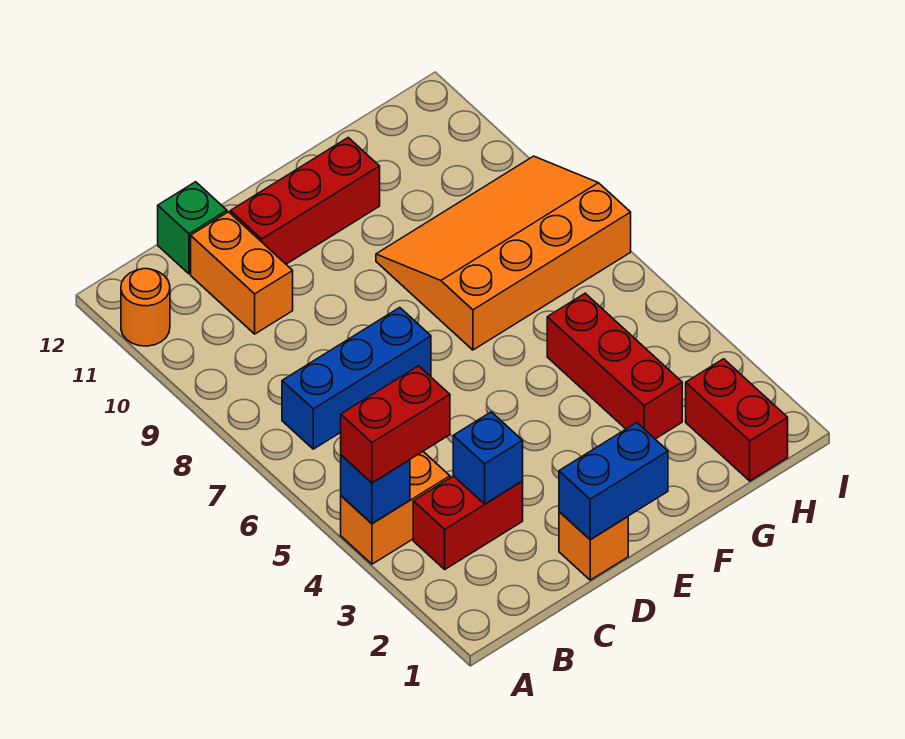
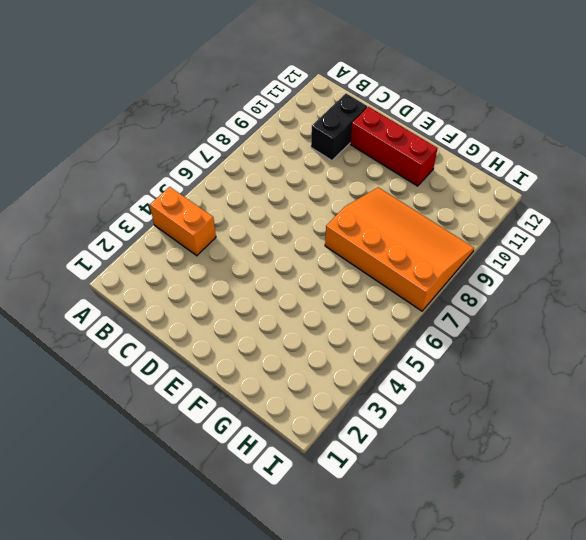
black 1x2 brick [311,93,367,160] -> orange 1x2 brick [191,212,293,334]
none -> orange 1x1 round brick [121,269,170,346]
none -> red 1x2 brick [413,476,523,569]
none -> blue 1x3 brick [282,308,431,449]

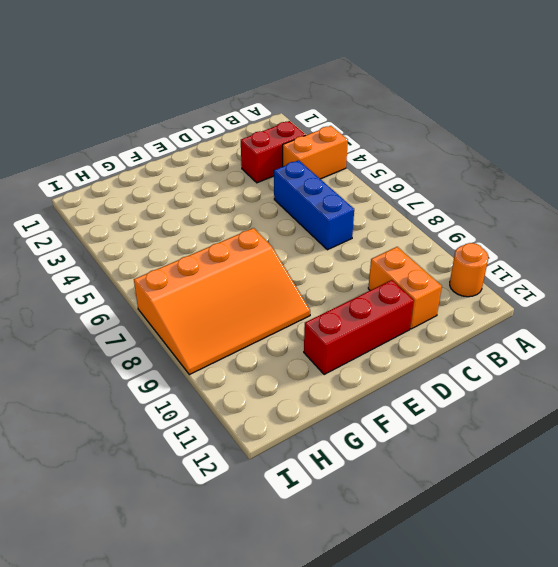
blue 1x3 brick [274,160,354,250] -> blue 1x3 brick turned to [282,308,431,449]
none -> green 1x1 brick [158,182,227,274]
none -> orange 1x1 brick [559,512,628,580]
none -> red 1x3 brick [547,293,682,439]

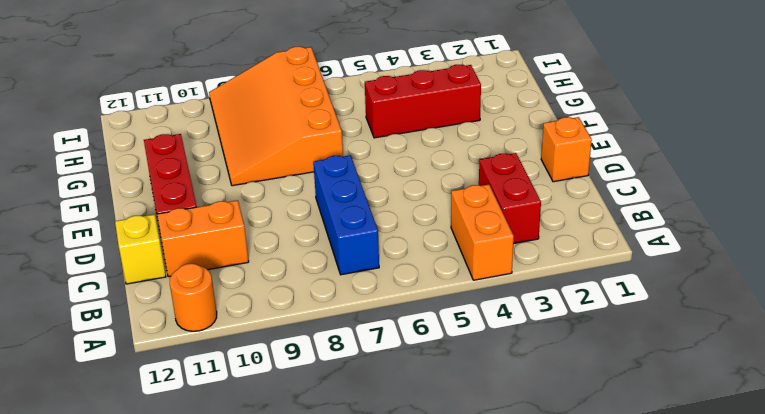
yellow 1x1 brick [115,214,166,284] -> green 1x1 brick [158,182,227,274]
none -> red 1x2 brick [686,359,788,481]
none -> blue 1x1 brick [341,455,410,523]
none -> blue 1x1 brick [453,412,523,504]

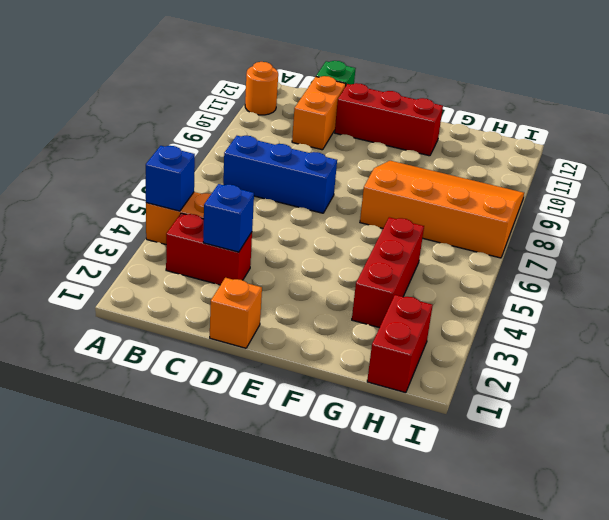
none -> blue 1x2 brick [559,423,668,540]
none -> red 1x2 brick [341,366,450,483]

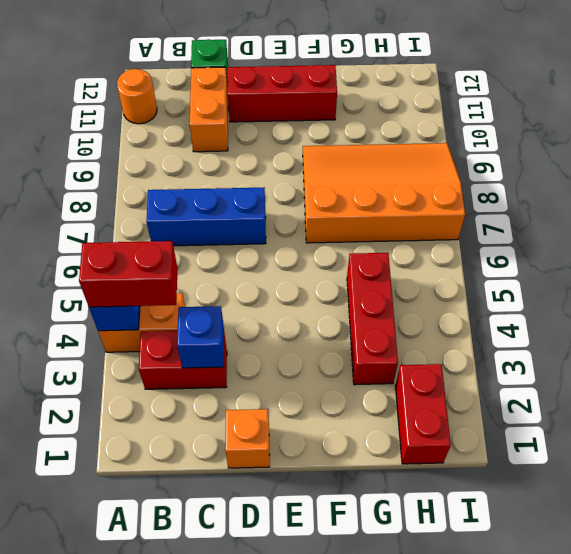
none -> blue 1x2 brick [559,423,668,540]

